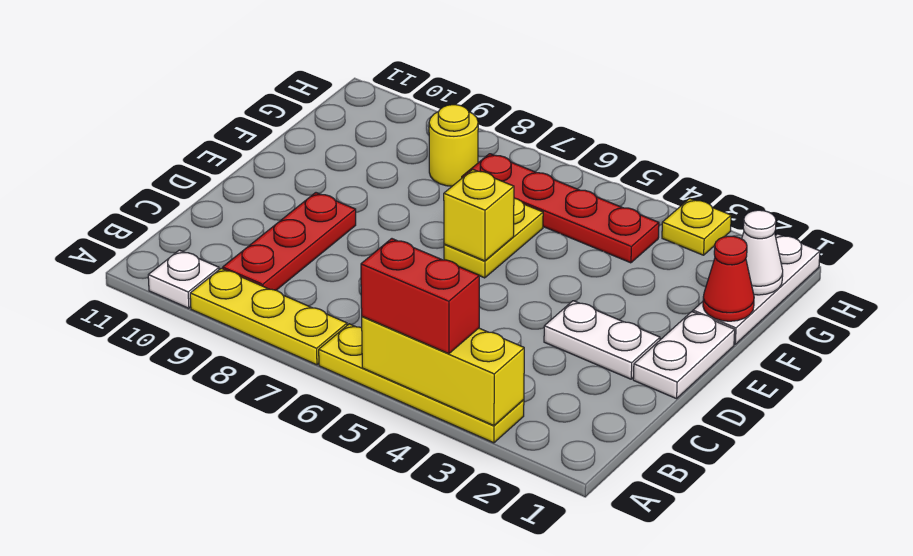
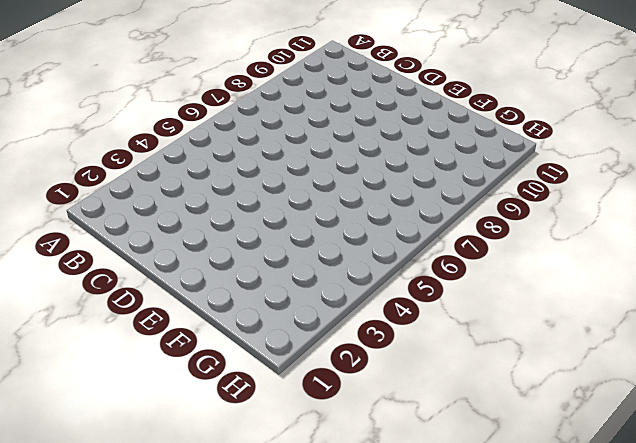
none -> yellow 1x4 plate [319,324,524,443]
none -> yellow 1x3 plate [190,268,347,365]
none -> white 1x1 plate [148,250,219,308]

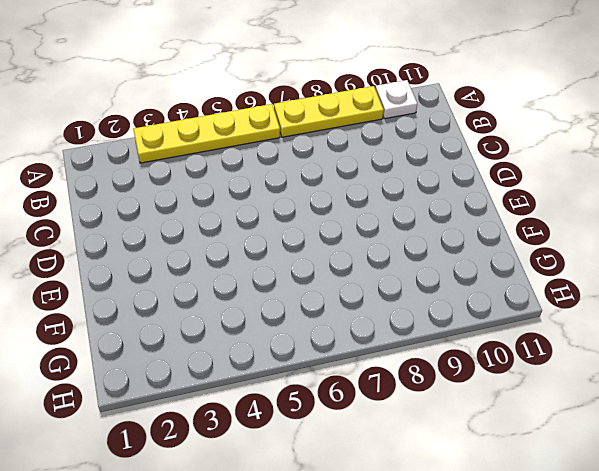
none -> red 1x3 plate [223,193,356,290]
none -> white 1x2 plate [633,312,735,399]
none -> white 1x2 plate [544,301,660,379]

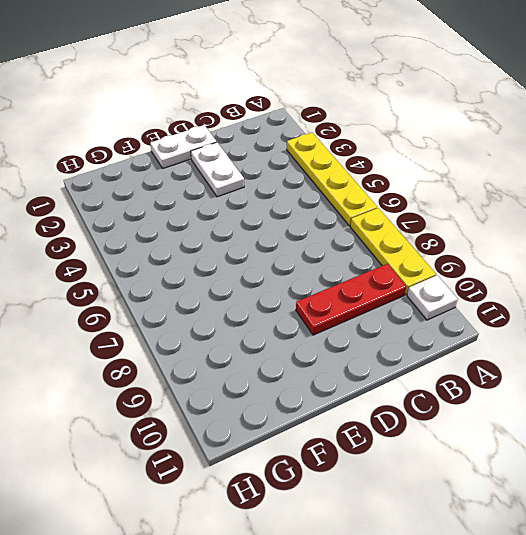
none -> yellow 1x2 plate [444,198,543,278]
none -> white 1x3 plate [693,234,820,344]
none -> red 1x4 plate [462,154,659,263]

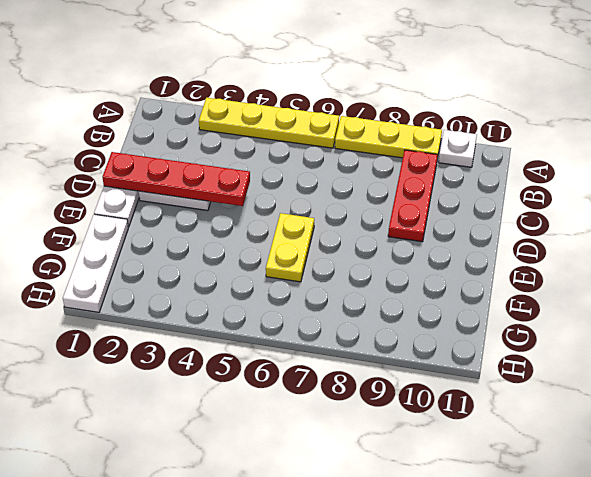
red 1x4 plate [103,152,250,206] -> red 1x4 plate moved to [462,154,659,263]
none -> yellow 1x1 round brick [429,105,478,186]
none -> yellow 1x1 plate [662,198,731,255]
none -> yellow 1x3 brick [362,316,524,426]

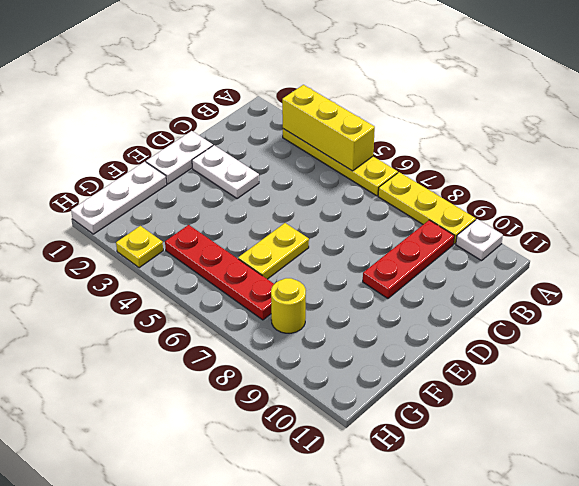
none -> yellow 1x1 brick [444,170,514,261]
none -> red 1x1 cone [703,236,754,321]
none -> white 1x1 cone [742,210,783,295]

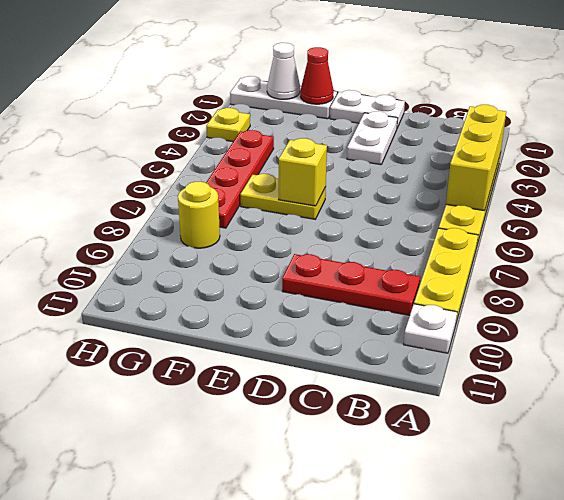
none -> red 1x2 brick [361,239,479,354]

